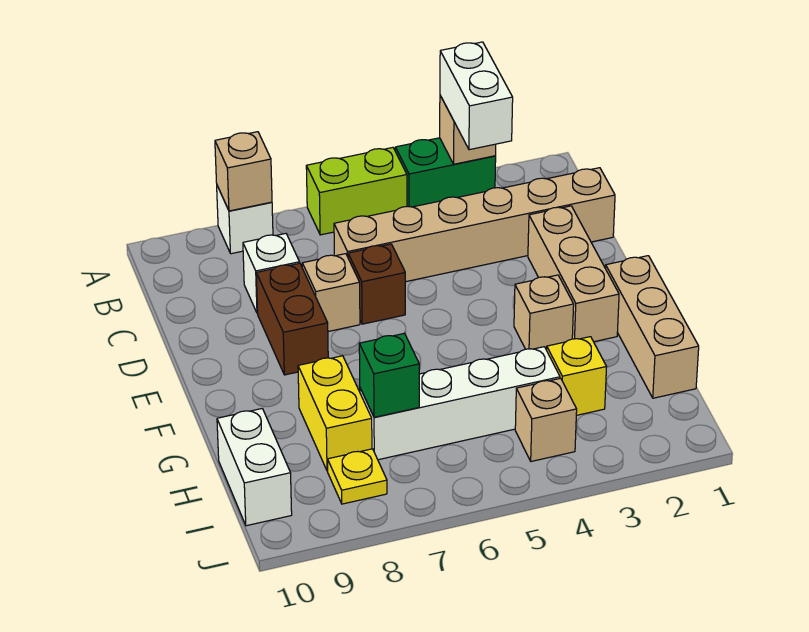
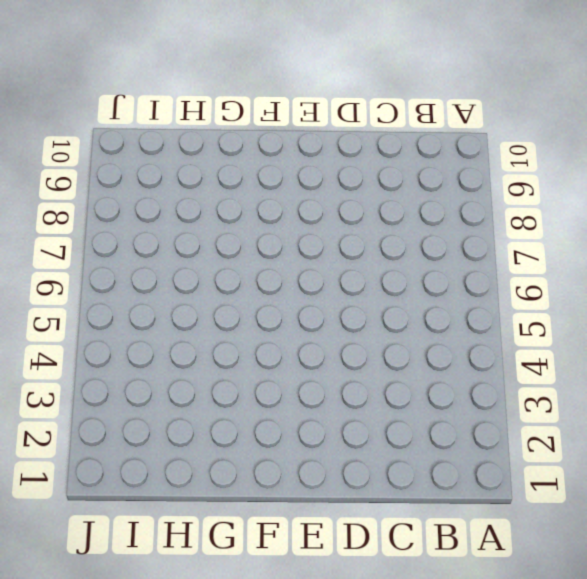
none -> green 1x2 brick [395,138,496,207]
none -> lime 1x2 brick [306,148,407,235]
none -> white 1x1 brick [217,186,273,254]

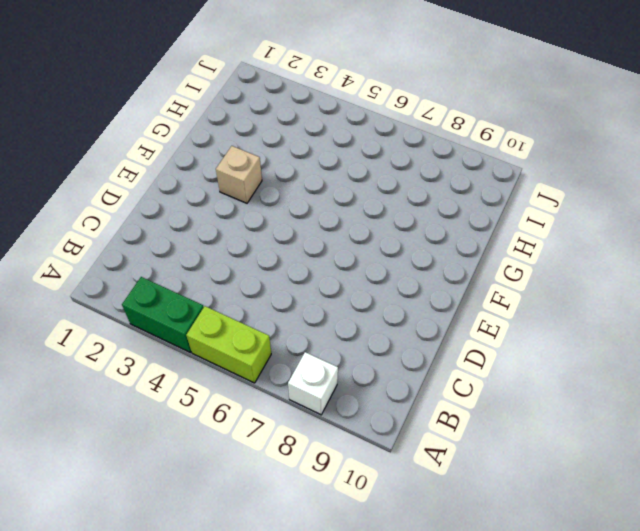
none -> tan 1x6 brick [334,168,615,282]
none -> white 1x1 brick [243,234,300,313]
none -> tan 1x3 brick [528,206,619,342]

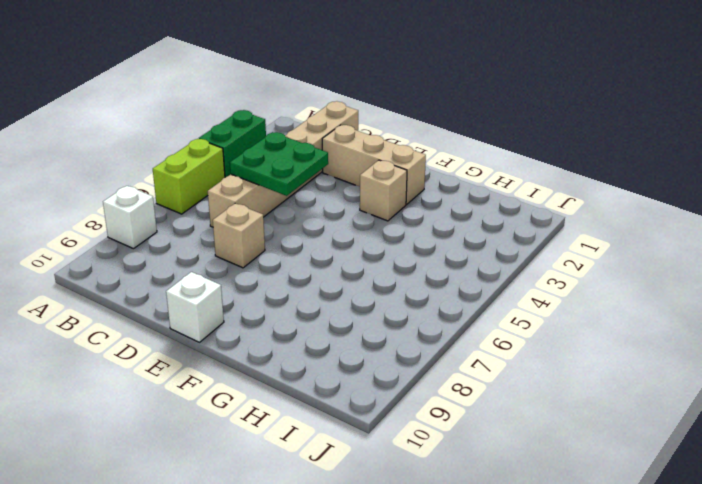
green 2x2 plate [230,132,328,196] -> none
white 1x1 brick [166,272,224,342] -> white 1x1 brick moved to [243,234,300,313]
none -> brown 1x1 brick [348,244,405,324]
none -> brown 1x2 brick [256,263,328,375]
none -> tan 1x3 brick [606,256,699,398]

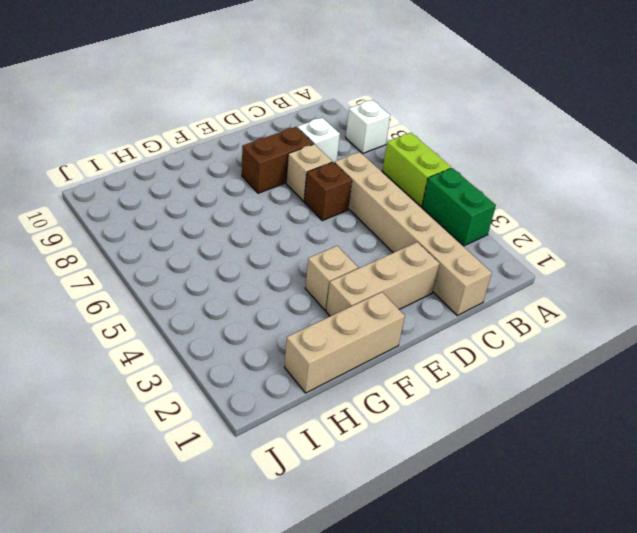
none -> yellow 1x2 brick [298,356,372,471]
none -> yellow 1x1 brick [547,337,606,415]
none -> white 1x4 brick [360,347,560,460]

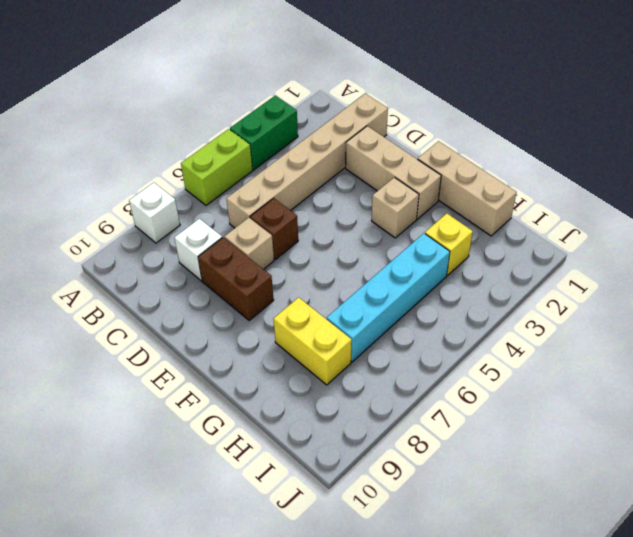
cyan 1x4 brick [327,233,450,362] -> white 1x4 brick [360,347,560,460]
none -> white 1x2 brick [217,409,292,526]
none -> tan 1x1 brick [515,378,577,461]
none -> yellow 1x1 plate [328,449,387,504]

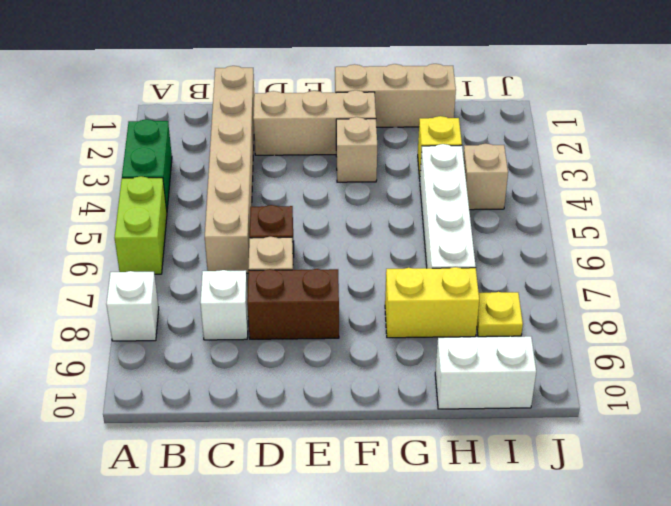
none -> tan 1x1 brick [440,96,496,164]
none -> tan 1x1 brick [215,132,272,211]
none -> green 1x1 brick [359,333,419,417]

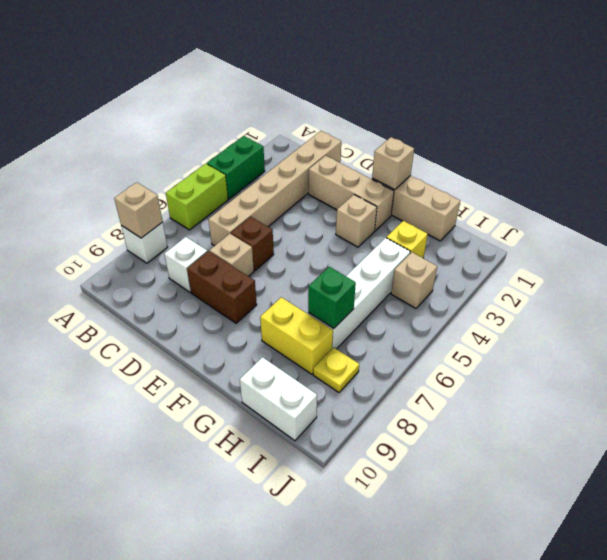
tan 1x1 brick [372,137,414,190] -> tan 1x1 brick moved to [440,96,496,164]
none -> white 1x2 brick [440,42,513,150]

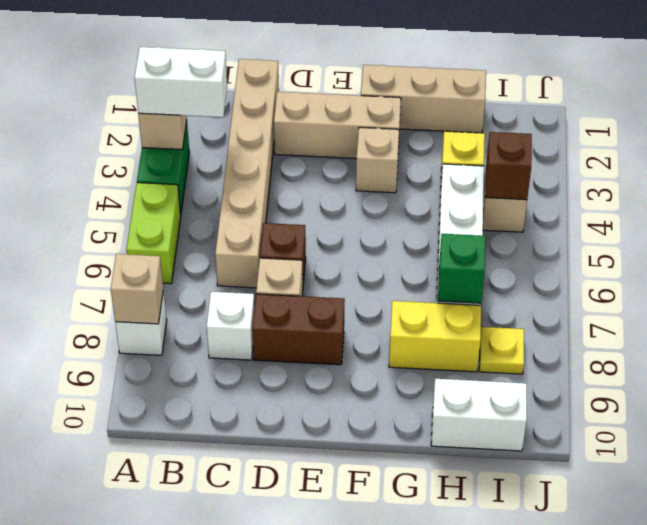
brown 1x1 brick [486,132,532,200] -> none

